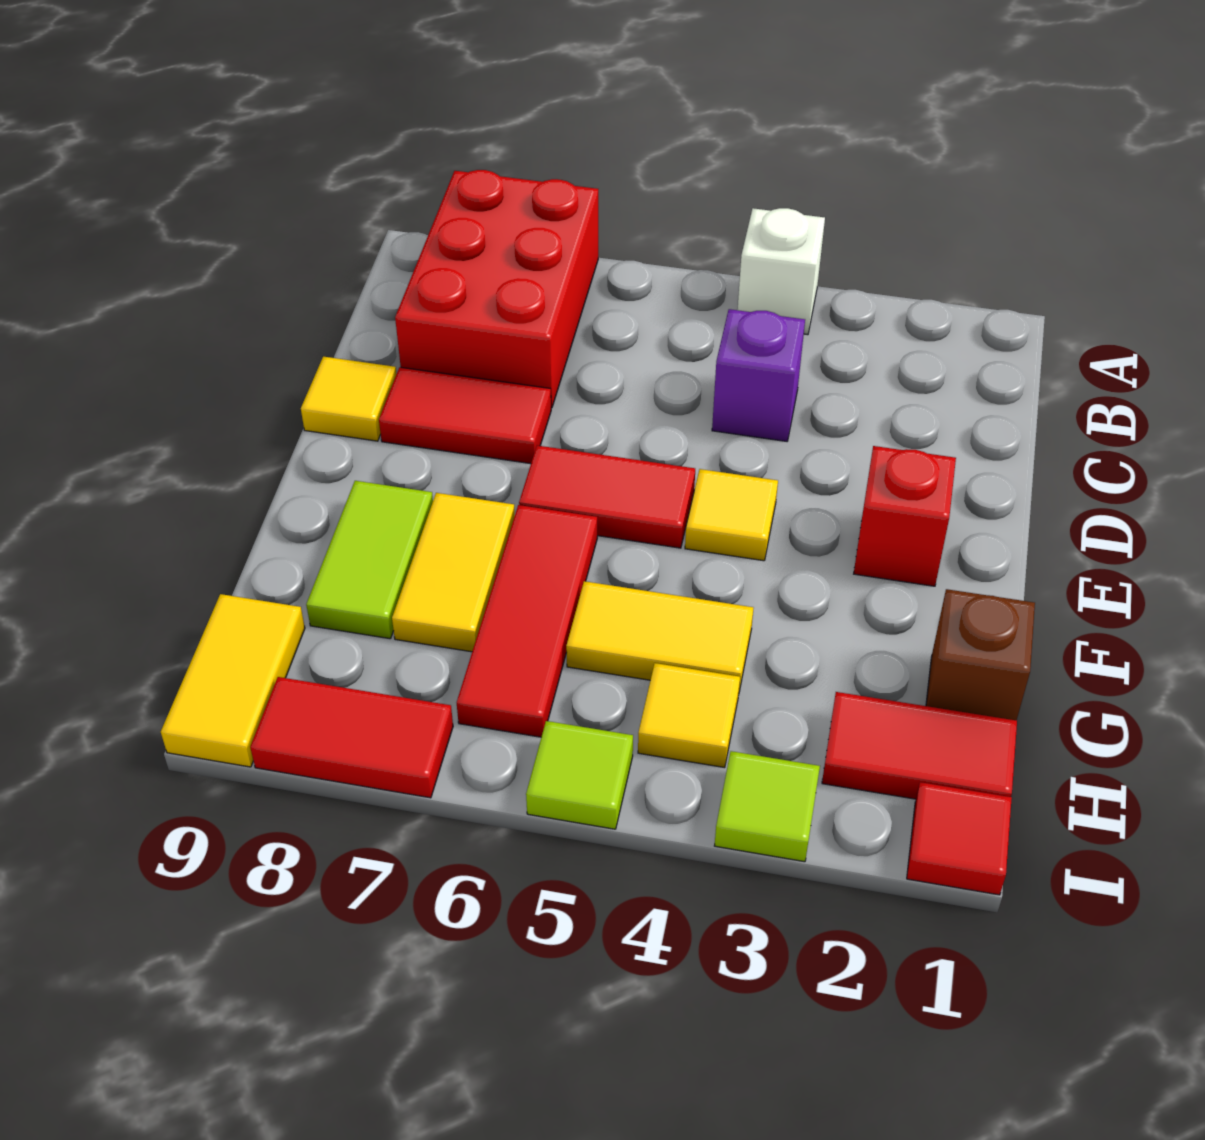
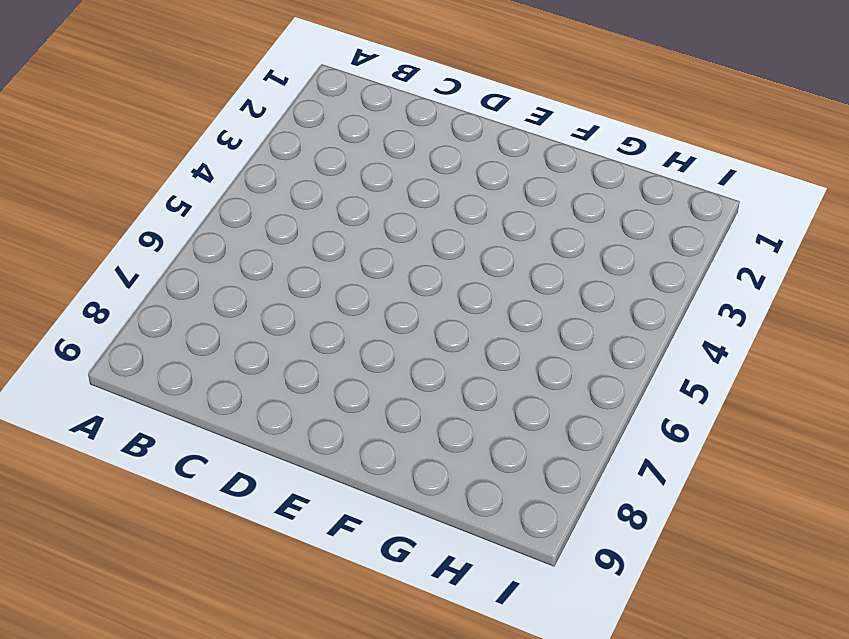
none -> white 1x1 brick [737,208,825,335]
none -> red 2x3 brick [395,170,598,408]
none -> purple 1x1 brick [712,309,805,441]

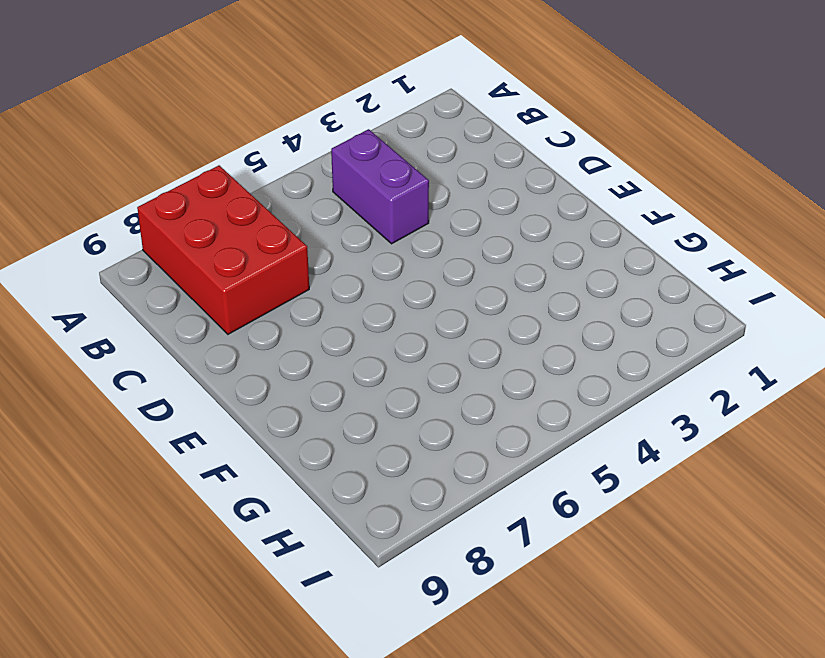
purple 1x2 brick [331,129,429,244] -> purple 1x1 brick [712,309,805,441]
none -> white 1x1 brick [737,208,825,335]
none -> red 1x2 tile [379,367,551,464]
none -> yellow 1x1 tile [301,357,397,441]

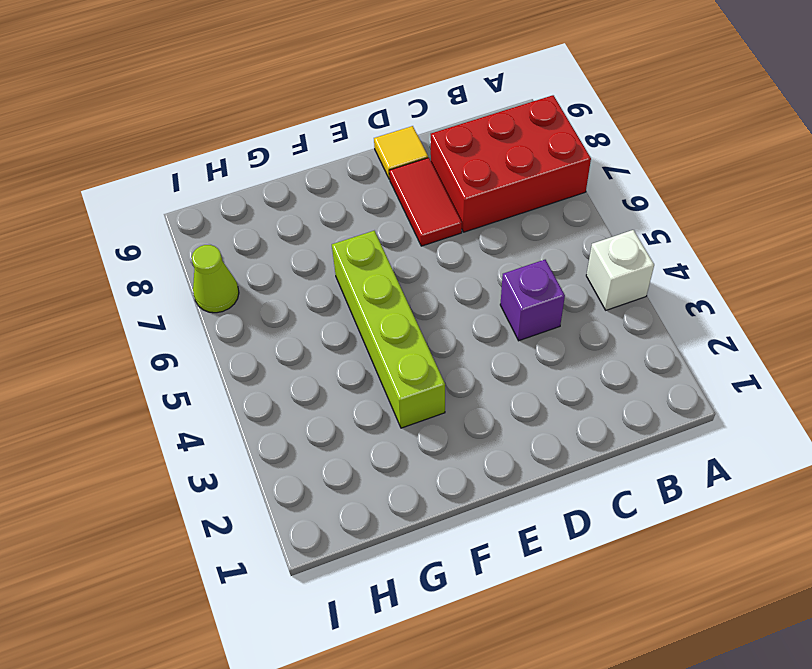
lime 1x4 brick [332,231,445,428] -> red 1x3 tile [457,505,597,737]
lime 1x1 cone [192,245,239,313] -> red 1x2 tile [250,677,453,798]
none -> red 1x1 brick [854,446,956,586]
none -> yellow 1x1 tile [685,469,778,561]
none -> red 1x2 tile [519,446,695,548]

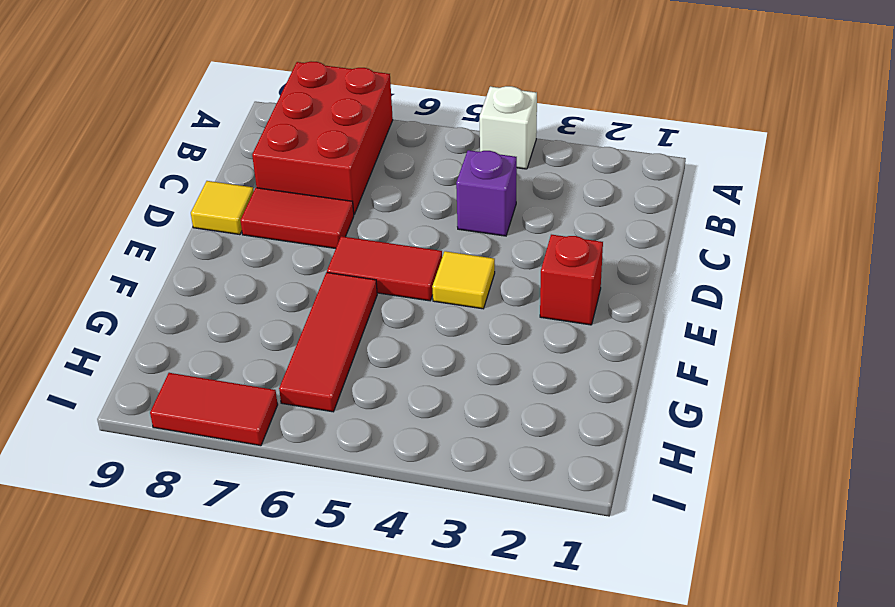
none -> yellow 1x2 tile [392,493,515,652]
none -> lime 1x2 tile [306,481,433,639]
none -> brown 1x1 brick [926,589,1035,720]

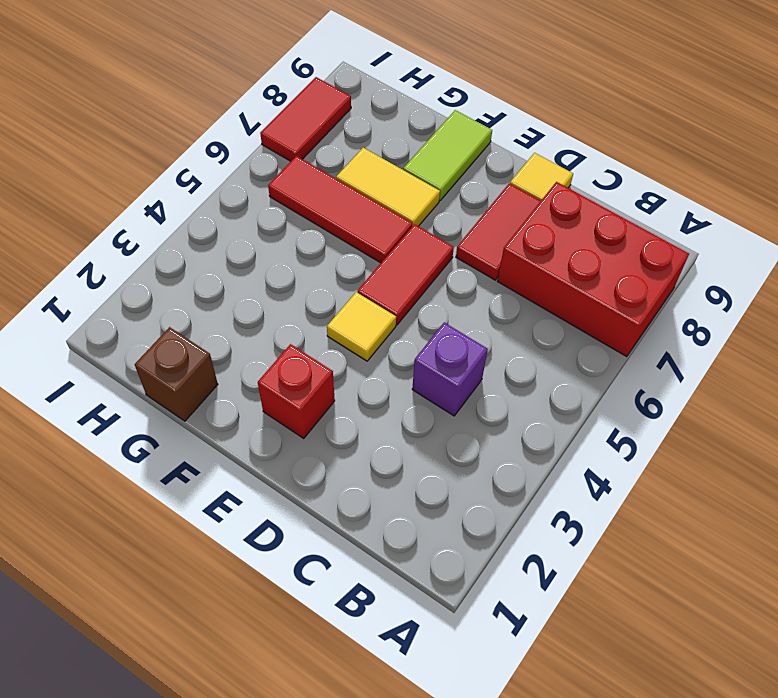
lime 1x2 tile [403,110,492,200] -> lime 1x2 tile turned to [306,481,433,639]
none -> white 1x1 brick [737,208,825,335]
none -> yellow 1x2 tile [566,581,753,691]
none -> red 1x2 tile [822,692,1017,799]

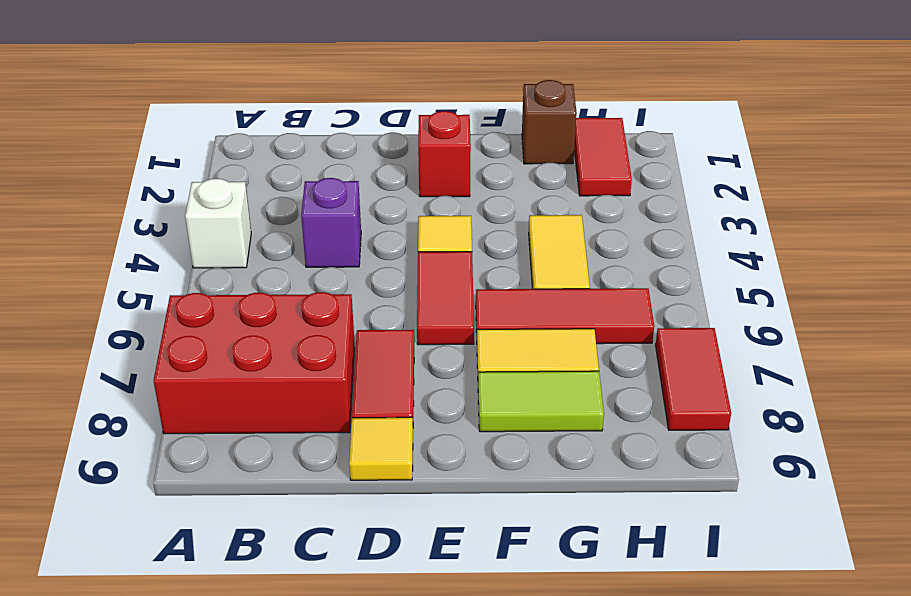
none -> yellow 1x1 tile [638,663,740,768]
none -> yellow 1x2 tile [161,594,305,767]
none -> red 1x1 tile [907,782,1012,895]

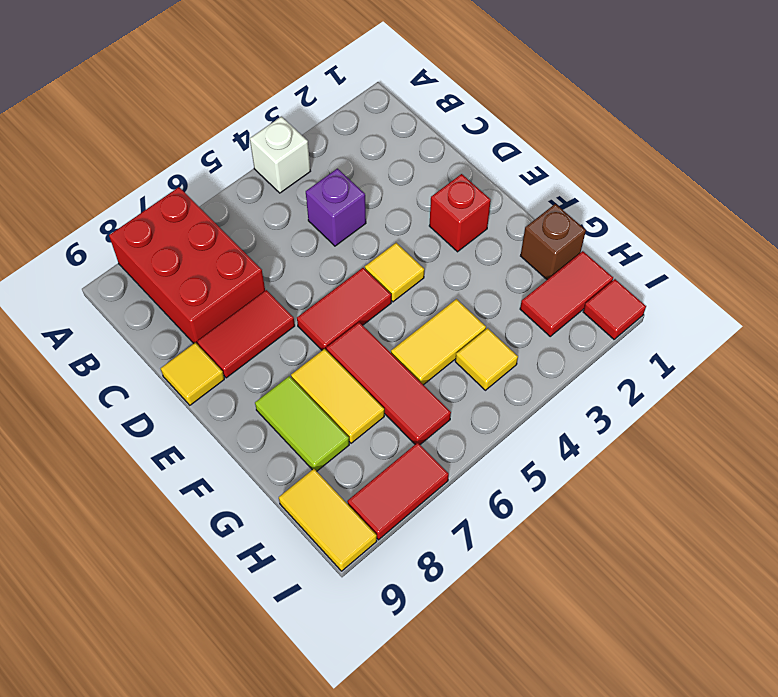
none -> lime 1x1 tile [715,751,820,862]
none -> lime 1x1 tile [526,721,633,829]

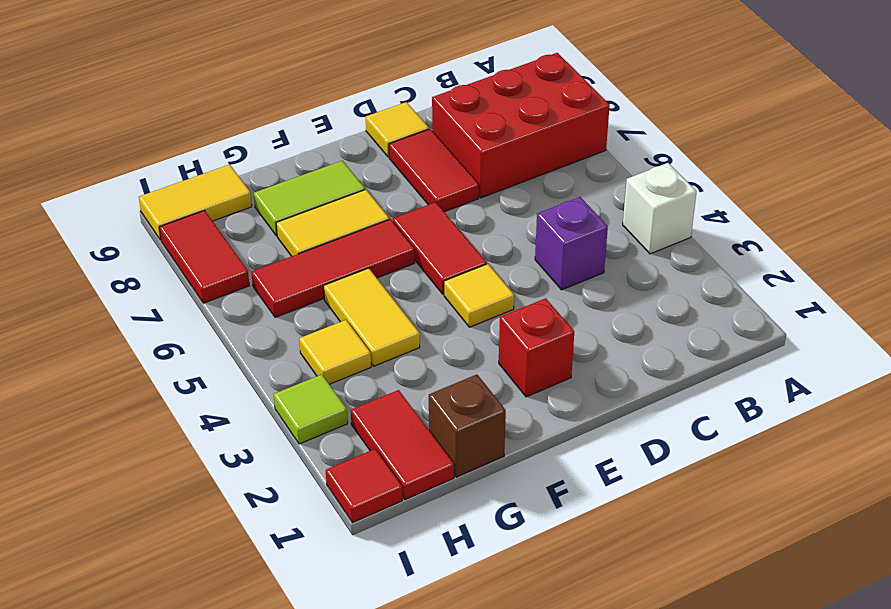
none -> lime 1x1 tile [526,721,633,829]

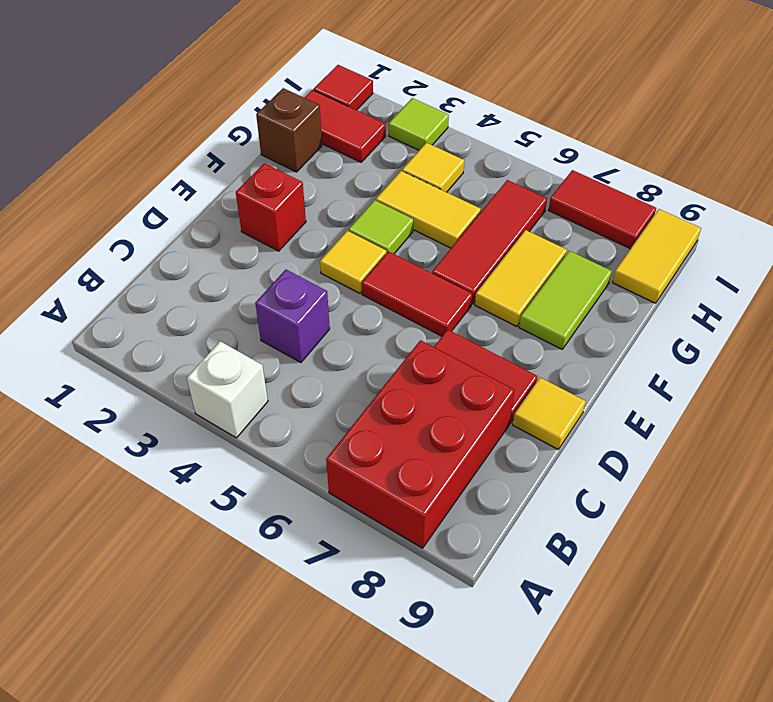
lime 1x1 tile [348,200,413,254] -> lime 1x1 tile moved to [526,721,633,829]

